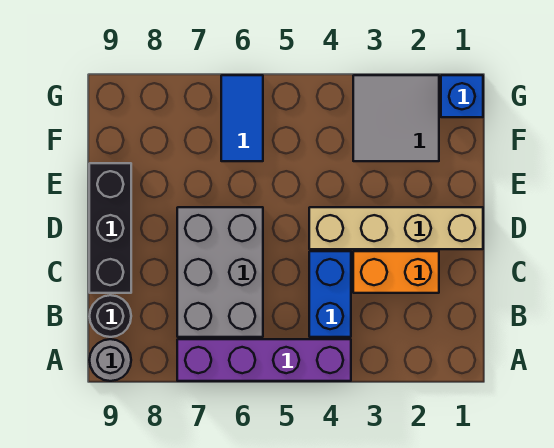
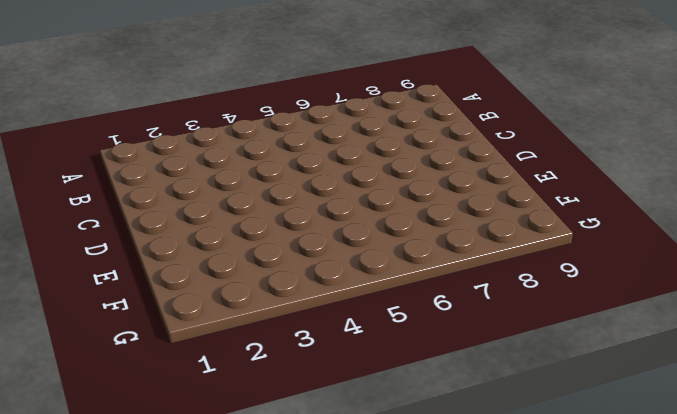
none -> purple 1x4 brick [177,339,351,381]
none -> grey 1x1 round brick [90,339,131,381]

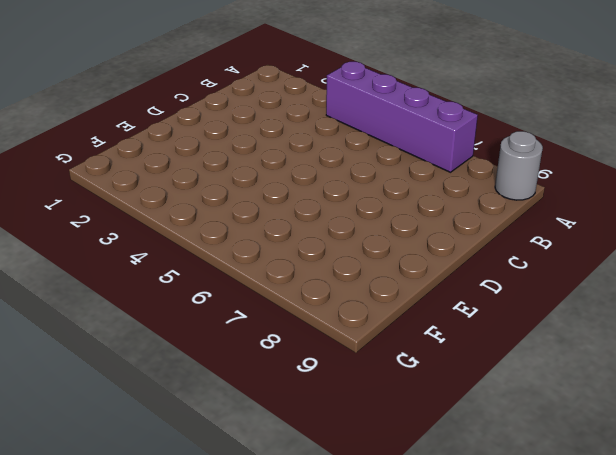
none -> blue 1x2 brick [309,251,351,337]
none -> grey 2x3 brick [177,207,263,337]

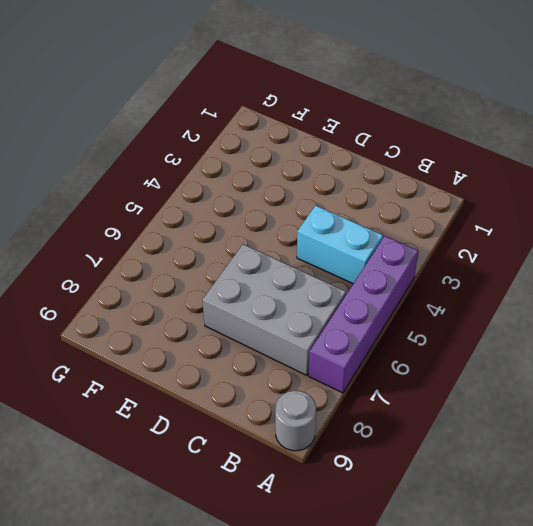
cyan 1x2 brick [297,206,383,284] -> blue 1x2 brick [309,251,351,337]
none -> black 1x1 round brick [89,295,131,337]
none -> orange 1x2 brick [353,251,439,293]

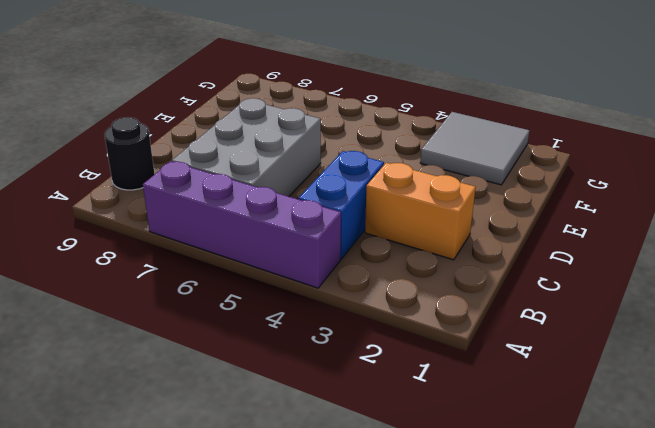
none -> grey 1x1 round brick [90,339,131,381]
none -> black 1x3 brick [89,163,131,293]

